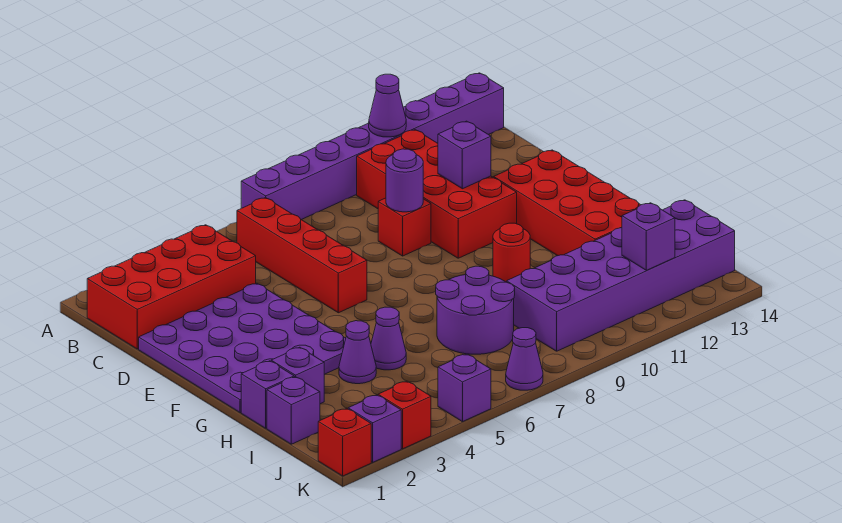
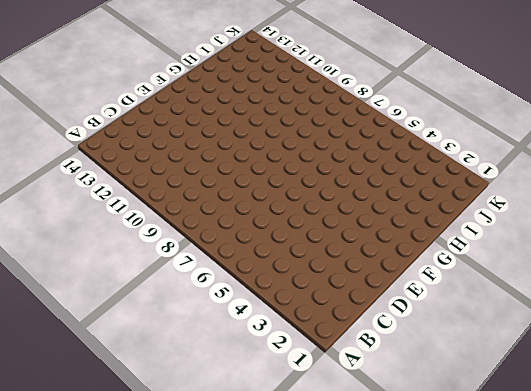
none -> purple 1x8 brick [241,73,504,220]
none -> red 2x4 brick [87,225,256,349]
none -> red 1x4 brick [237,198,367,313]

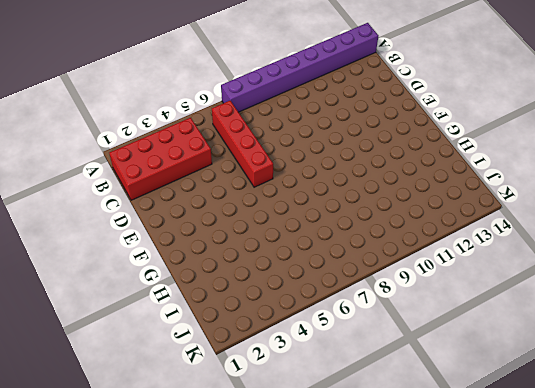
none -> red 2x4 brick [357,130,517,258]
none -> purple 4x4 plate [139,283,346,413]
none -> red 1x1 brick [378,198,431,256]

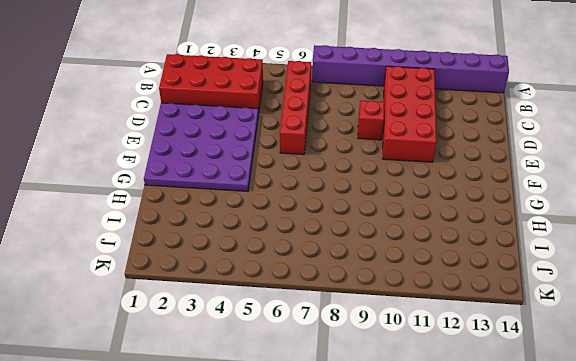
none -> red 2x4 brick [494,150,640,256]
none -> red 1x1 round brick [493,223,530,282]
none -> purple 1x1 brick [241,361,294,428]

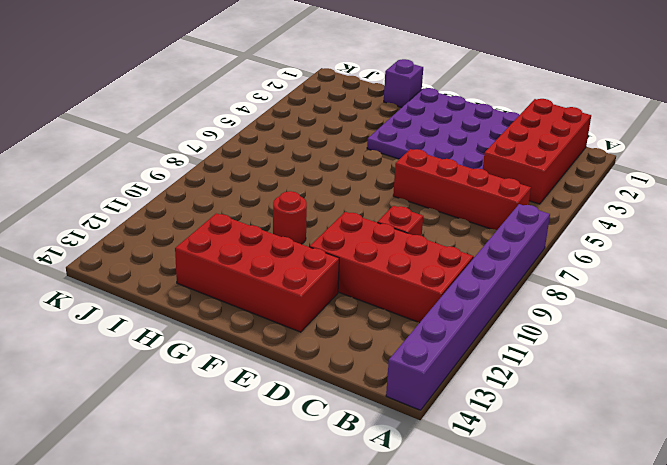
none -> purple 1x1 brick [271,347,325,404]
none -> purple 1x1 cone [339,321,376,384]
none -> purple 1x1 cone [371,307,406,370]

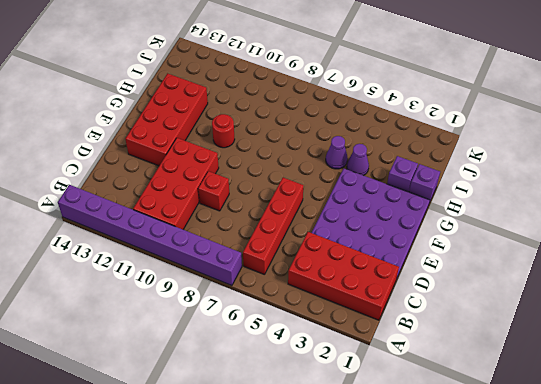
none -> purple 2x2 round brick [436,266,515,354]
none -> purple 1x1 brick [267,377,320,444]
none -> purple 2x6 brick [507,200,735,351]

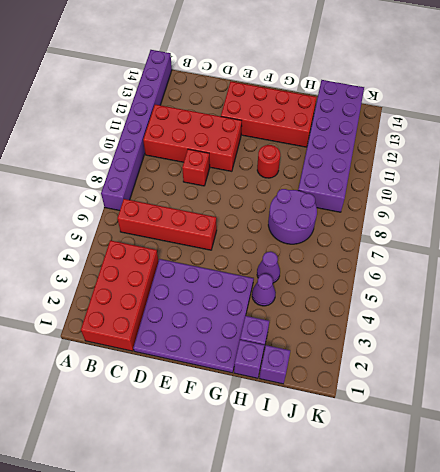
none -> red 1x1 brick [318,409,371,476]
none -> purple 1x1 brick [348,395,401,462]
none -> red 1x1 brick [378,381,431,449]

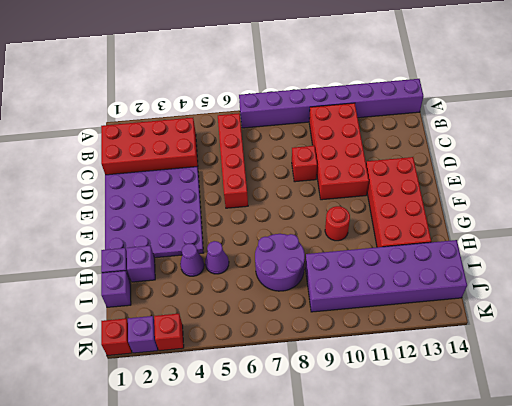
none -> purple 1x1 brick [438,354,491,422]
none -> purple 1x1 cone [506,328,543,390]
none -> purple 1x1 cone [369,74,406,137]

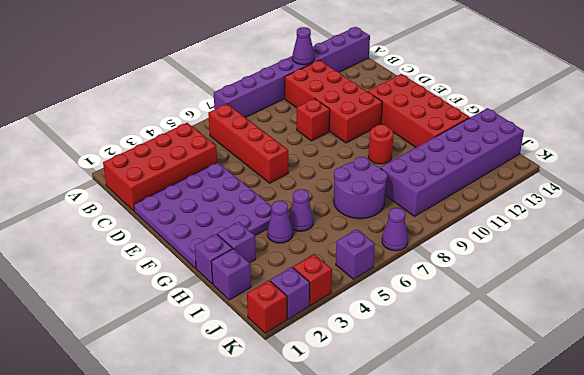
none -> purple 1x1 round brick [386,149,423,212]
none -> purple 1x1 brick [438,121,491,189]
none -> purple 1x1 brick [622,203,675,270]

